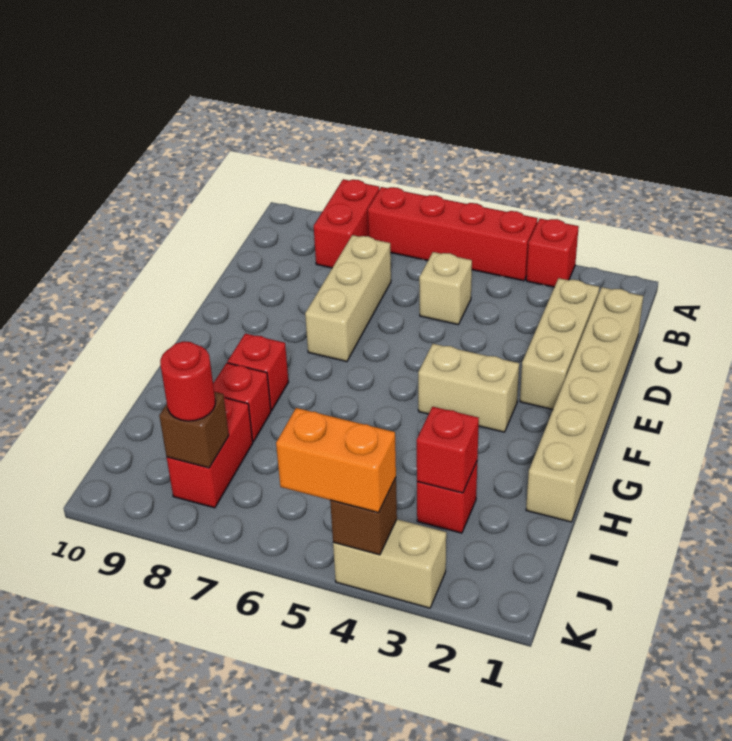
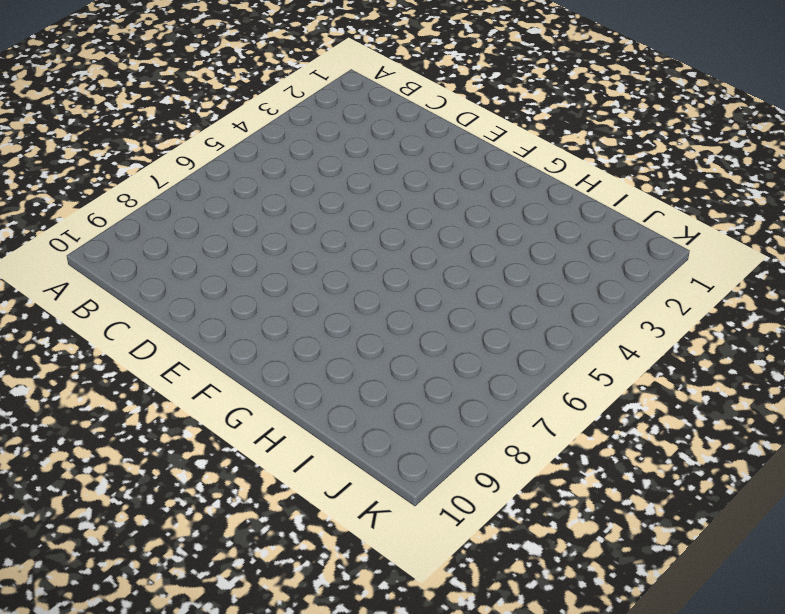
none -> red 1x1 brick [526,219,579,287]
none -> red 1x4 brick [368,187,538,281]
none -> red 1x2 brick [314,179,379,268]

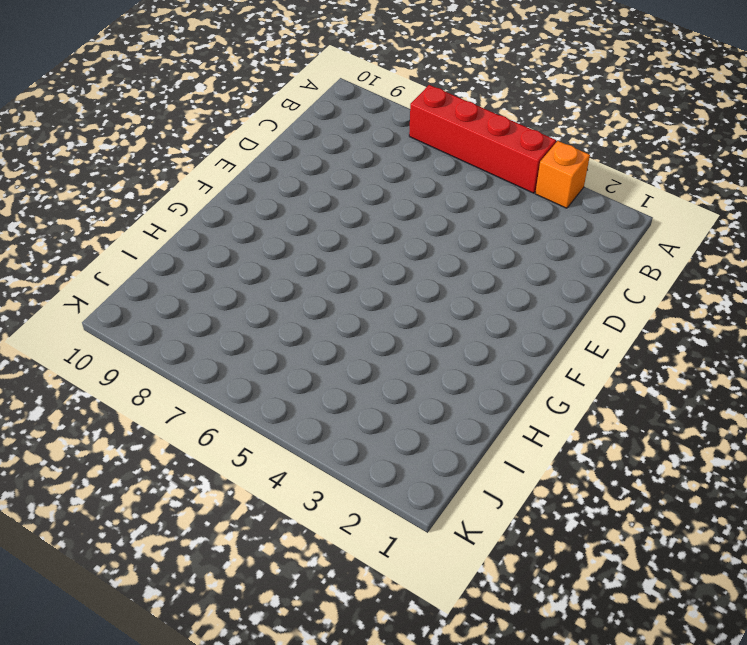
orange 1x1 brick [535,141,590,208] -> red 1x1 brick [526,219,579,287]
none -> red 1x2 brick [314,179,379,268]
none -> tan 1x6 brick [526,287,643,522]
none -> tan 1x3 brick [520,278,599,410]

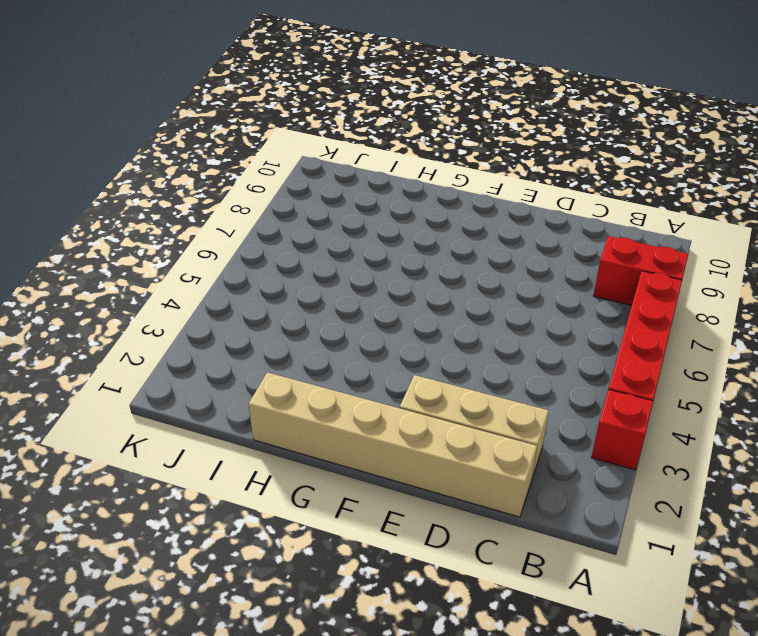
none -> tan 1x1 brick [419,252,472,325]
none -> tan 1x3 brick [305,235,391,362]
none -> tan 1x2 brick [418,344,519,432]

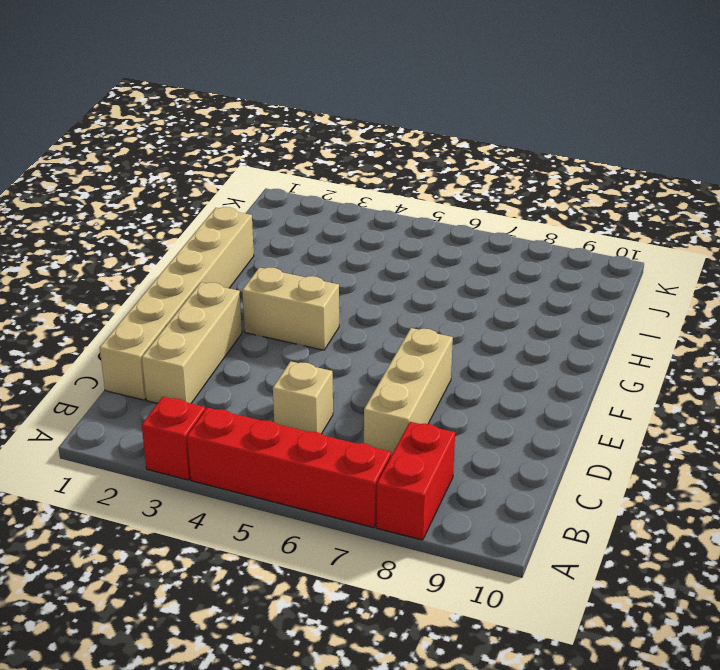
none -> red 1x1 brick [227,334,288,411]
none -> red 1x1 brick [213,363,271,442]
none -> red 1x1 brick [417,462,477,533]

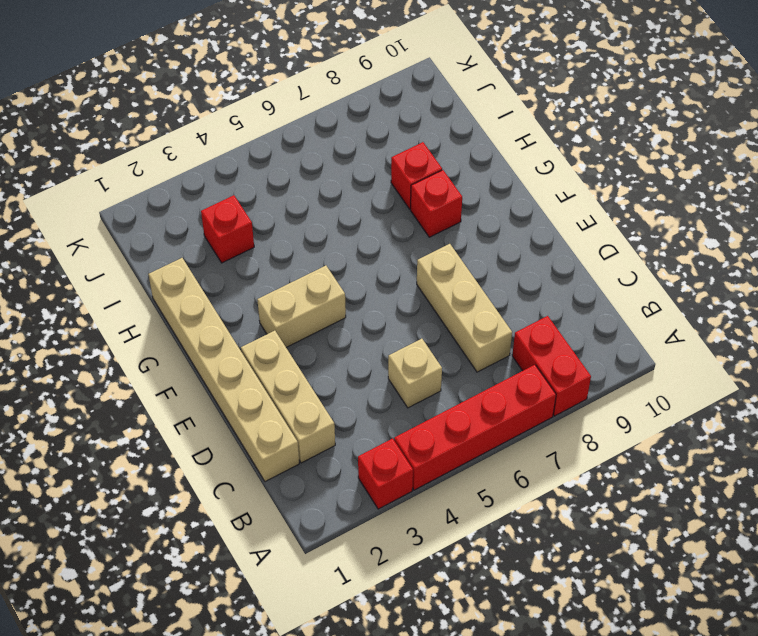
none -> red 1x2 brick [167,398,253,508]
none -> tan 1x2 brick [333,519,446,608]
none -> red 1x1 brick [417,407,479,493]

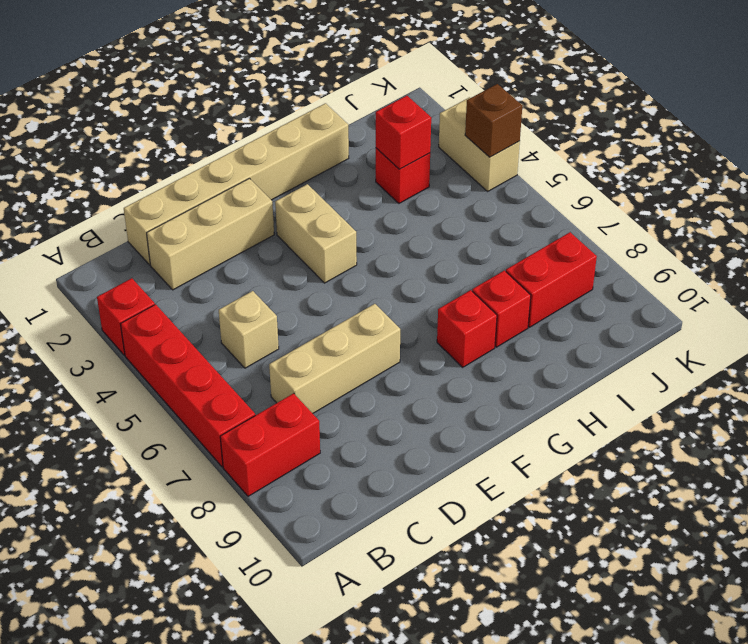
none -> brown 1x1 brick [159,392,229,468]
none -> red 1x1 round brick [160,342,215,421]
none -> orange 1x2 brick [276,408,396,513]

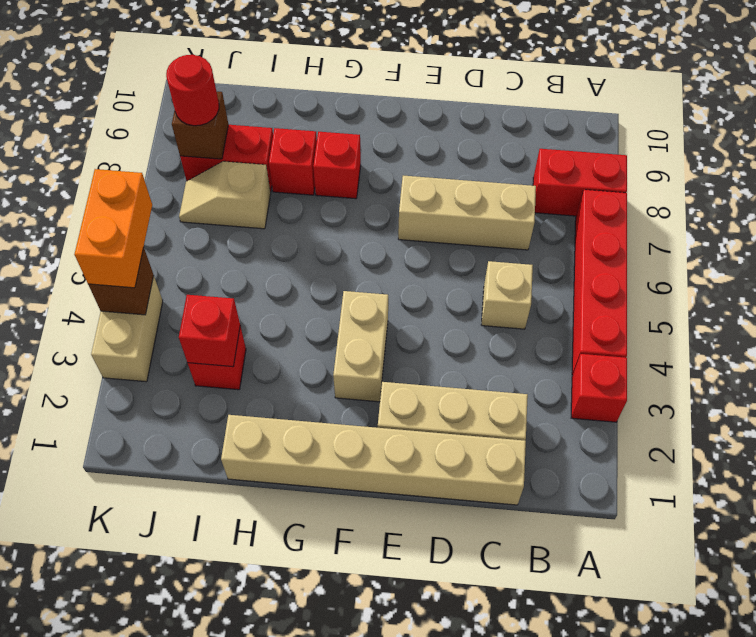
tan 1x2 slope [179,161,271,229] -> none

